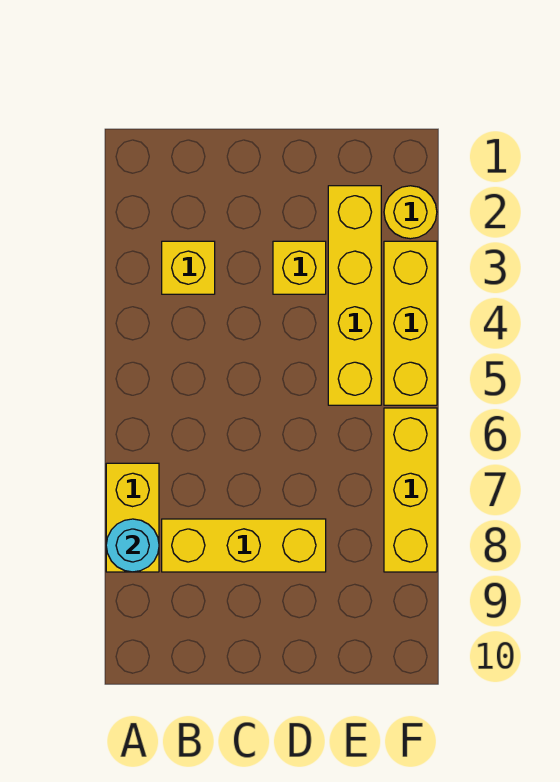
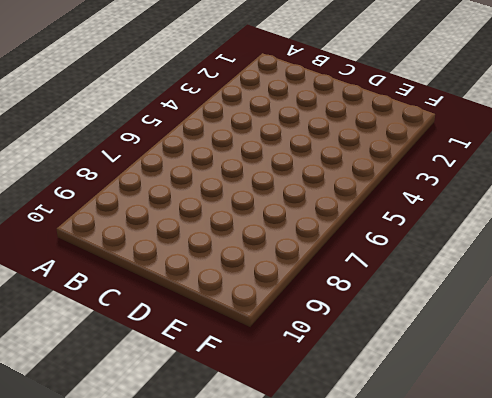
none -> yellow 1x2 brick [106,463,159,572]
none -> yellow 1x1 brick [162,241,215,294]

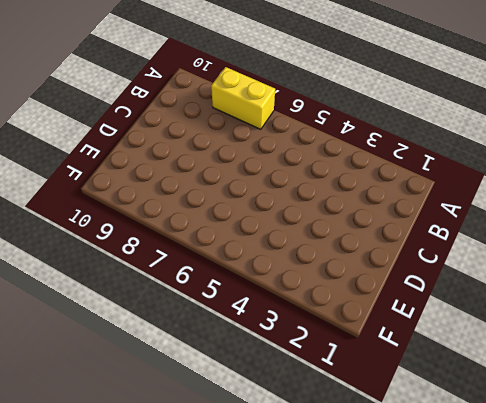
none -> yellow 1x1 brick [162,241,215,294]
none -> yellow 1x3 brick [162,519,326,572]

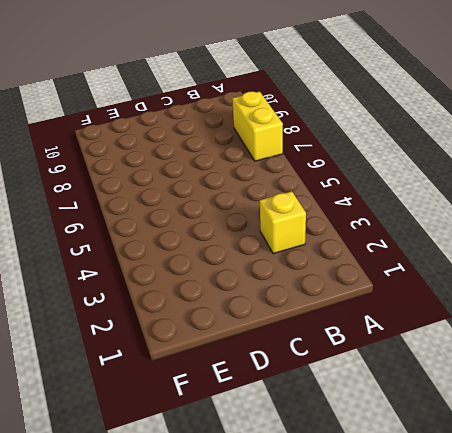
none -> yellow 1x3 brick [162,519,326,572]
none -> yellow 1x1 brick [273,241,326,294]

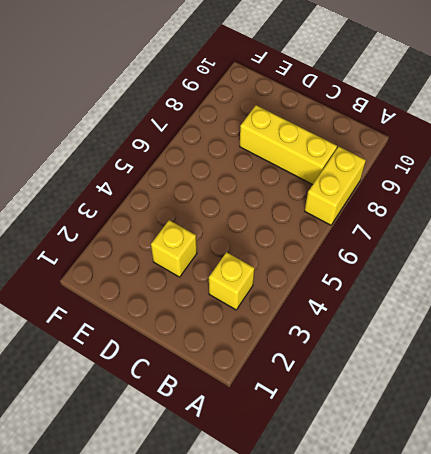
none -> yellow 1x4 brick [328,186,381,405]
none -> yellow 1x1 round brick [384,186,437,239]

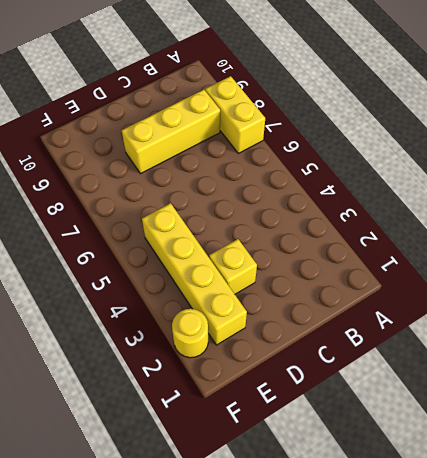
none -> yellow 1x1 brick [162,241,215,294]
none -> yellow 1x3 brick [384,241,437,405]

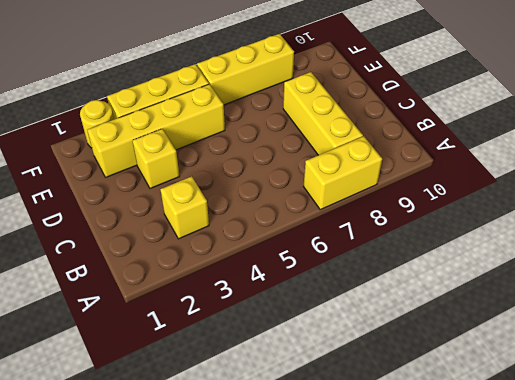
none -> cyan 1x1 round brick [106,519,159,572]

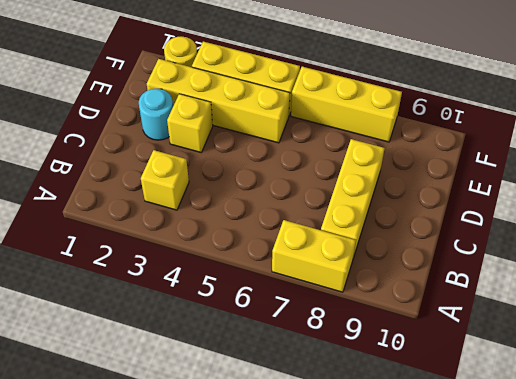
cyan 1x1 round brick [139,89,173,140] -> cyan 1x1 round brick moved to [106,519,159,572]

